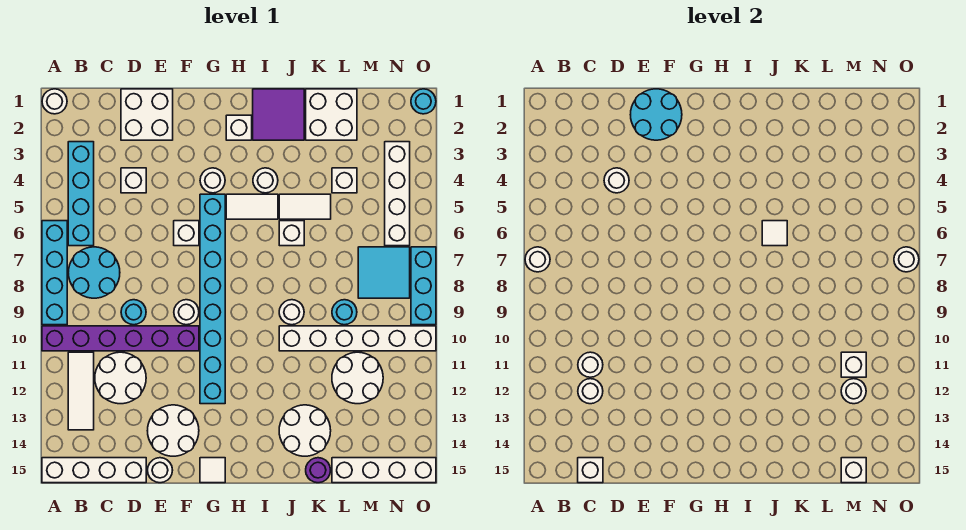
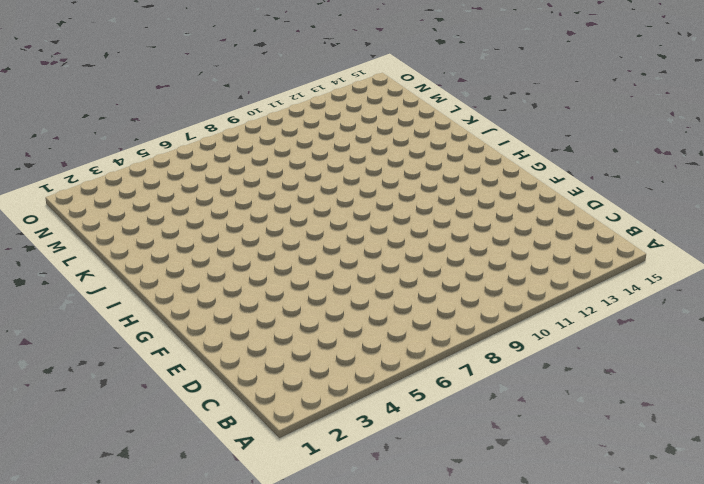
none -> white 1x1 round brick [42,89,67,114]
none -> cyan 1x4 brick [42,221,67,325]
none -> purple 1x6 brick [42,326,199,351]
none -> white 1x4 brick [42,458,146,483]

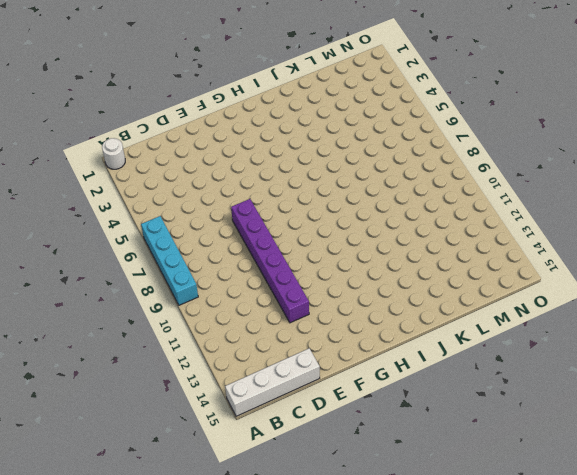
purple 1x6 brick [231,199,309,323] -> purple 1x6 brick turned to [42,326,199,351]
none -> cyan 1x4 brick [68,142,94,246]
none -> cyan 2x2 round brick [68,247,120,298]
none -> white 1x3 tile [68,352,94,430]
none -> white 2x2 round brick [95,352,146,404]

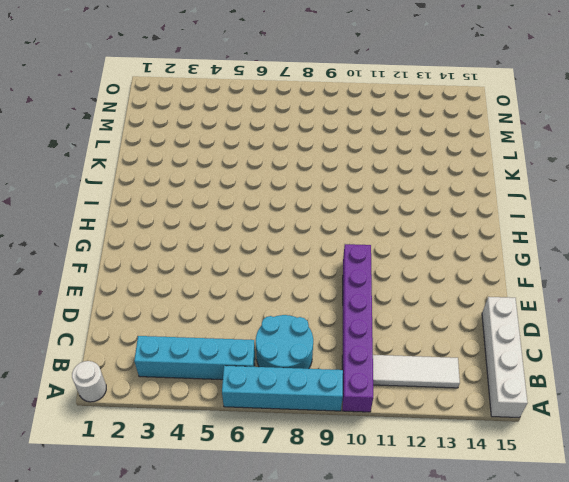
none -> white 2x2 round brick [95,352,146,404]
none -> white 2x2 brick [121,89,173,140]
none -> white 1x1 brick [121,168,146,193]
none -> cyan 1x1 round brick [121,300,146,325]

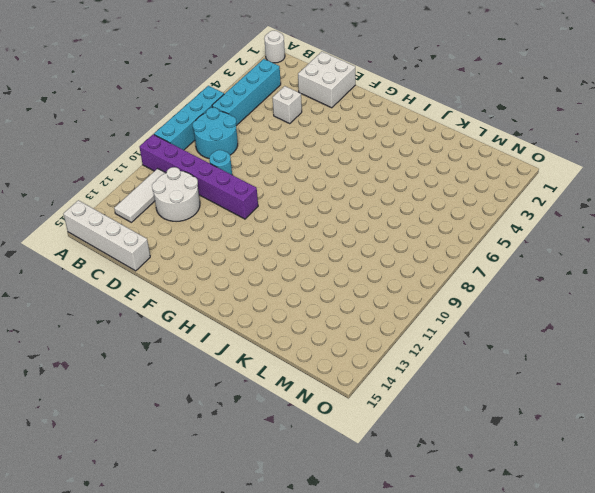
none -> white 2x2 round brick [147,405,199,456]
none -> white 1x1 round brick [148,458,173,483]
none -> white 1x1 brick [174,221,199,246]
none -> white 1x1 round brick [174,300,199,325]

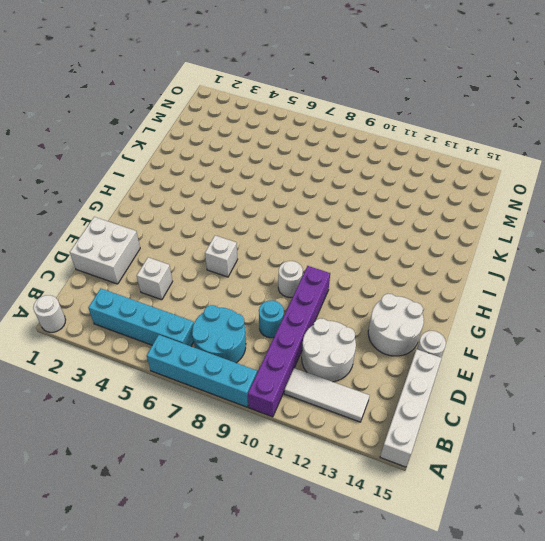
none -> white 1x1 round brick [200,168,225,193]
none -> cyan 1x8 brick [200,194,225,404]
none -> white 1x1 tile [200,458,225,483]
none -> white 1x1 brick [226,115,252,140]

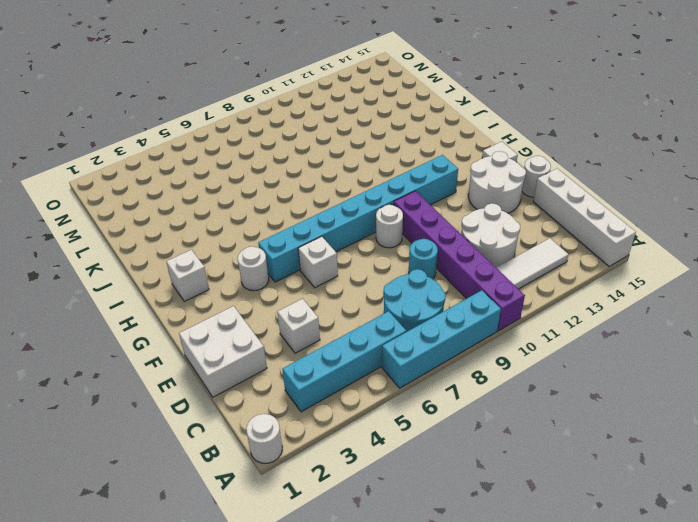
none -> white 1x2 tile [226,194,278,219]
none -> purple 2x2 tile [253,89,304,140]
none -> white 1x1 round brick [253,168,278,193]
none -> white 1x2 tile [279,194,331,219]

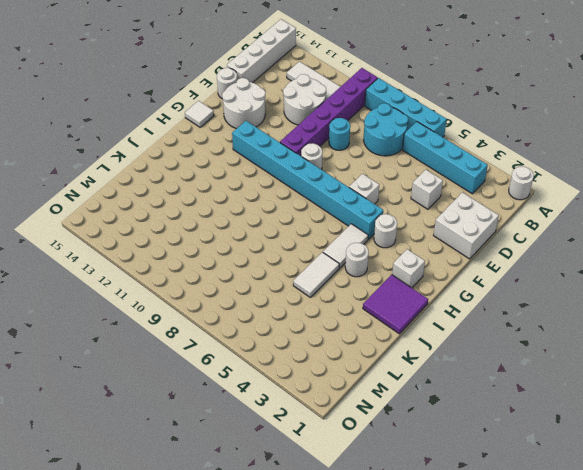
none -> white 1x1 brick [279,221,304,246]
none -> white 1x1 round brick [279,300,304,325]
none -> white 1x6 brick [279,326,436,351]
none -> white 2x2 round brick [279,405,331,456]

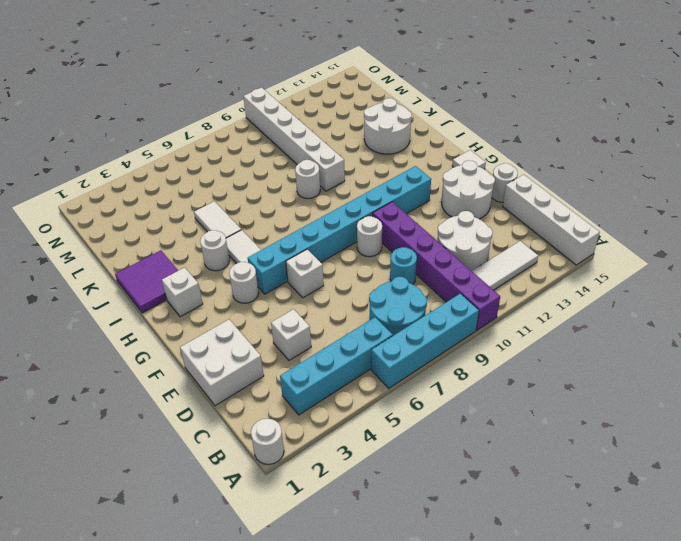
none -> white 1x1 brick [279,221,304,246]
none -> white 2x2 brick [306,89,357,140]
none -> purple 1x1 round brick [306,458,331,483]
none -> white 1x1 brick [332,168,357,193]

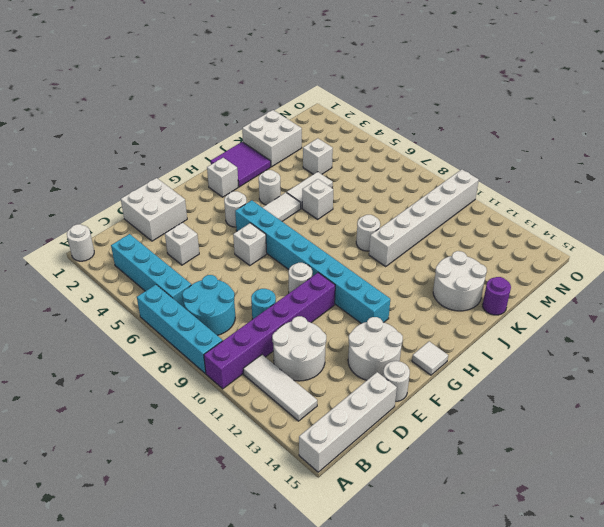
none -> cyan 1x1 round brick [332,300,357,325]
none -> white 2x2 round brick [332,352,383,404]
none -> white 1x4 brick [332,458,436,483]
none -> cyan 2x2 tile [358,247,410,298]

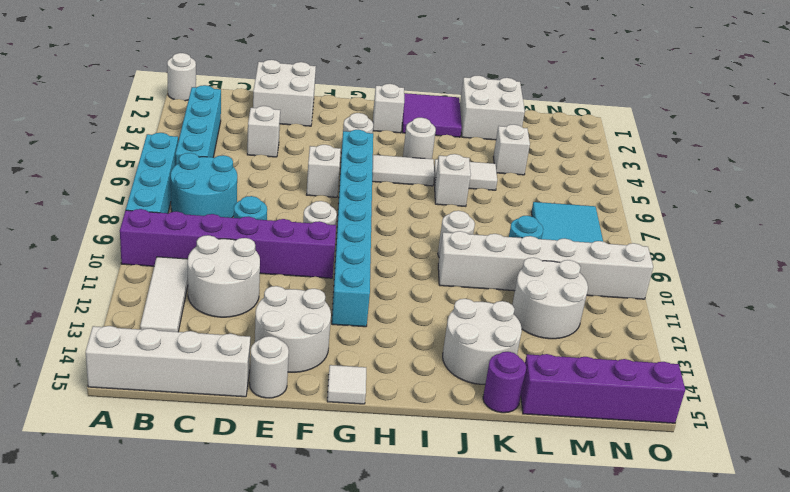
purple 1x4 brick [521,354,685,423] -> white 1x4 brick [332,458,436,483]
none -> white 1x4 brick [385,142,410,246]
none -> cyan 1x1 round brick [411,89,436,114]
none -> cyan 1x3 brick [411,247,436,325]
none -> white 1x1 round brick [525,247,550,272]

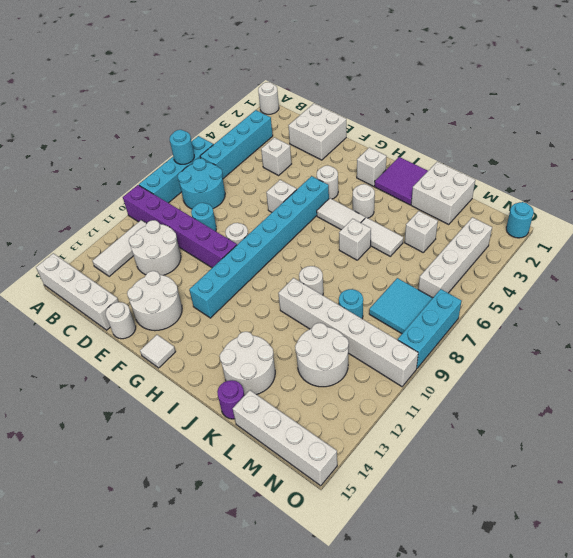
cyan 1x1 round brick [170,130,194,164] -> white 1x1 round brick [525,247,550,272]
none -> white 1x1 round brick [578,352,603,377]
none -> white 1x1 round brick [578,379,603,404]
none -> white 1x1 brick [578,458,603,483]
none -> white 1x1 round brick [604,168,629,193]

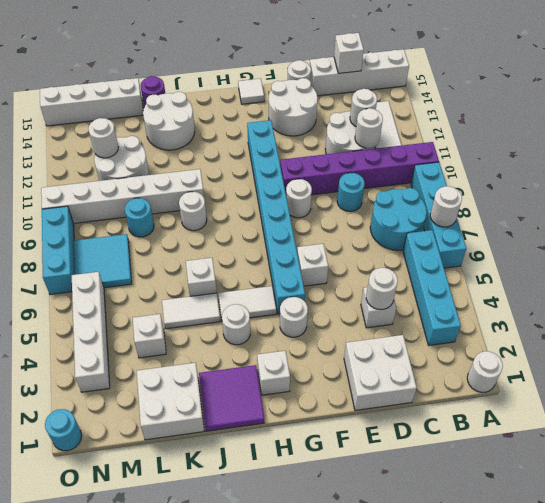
none -> cyan 2x2 round brick [630,89,682,140]
none -> white 1x1 tile [762,221,787,246]
none -> white 1x1 brick [841,352,866,377]
none -> white 1x1 brick [841,458,866,483]

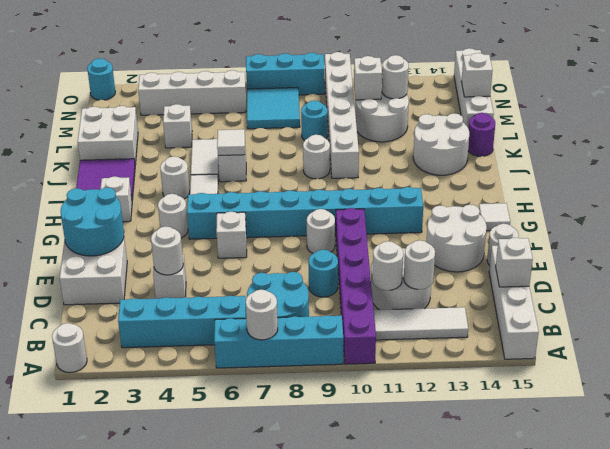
none -> white 1x1 round brick [894,247,919,272]

